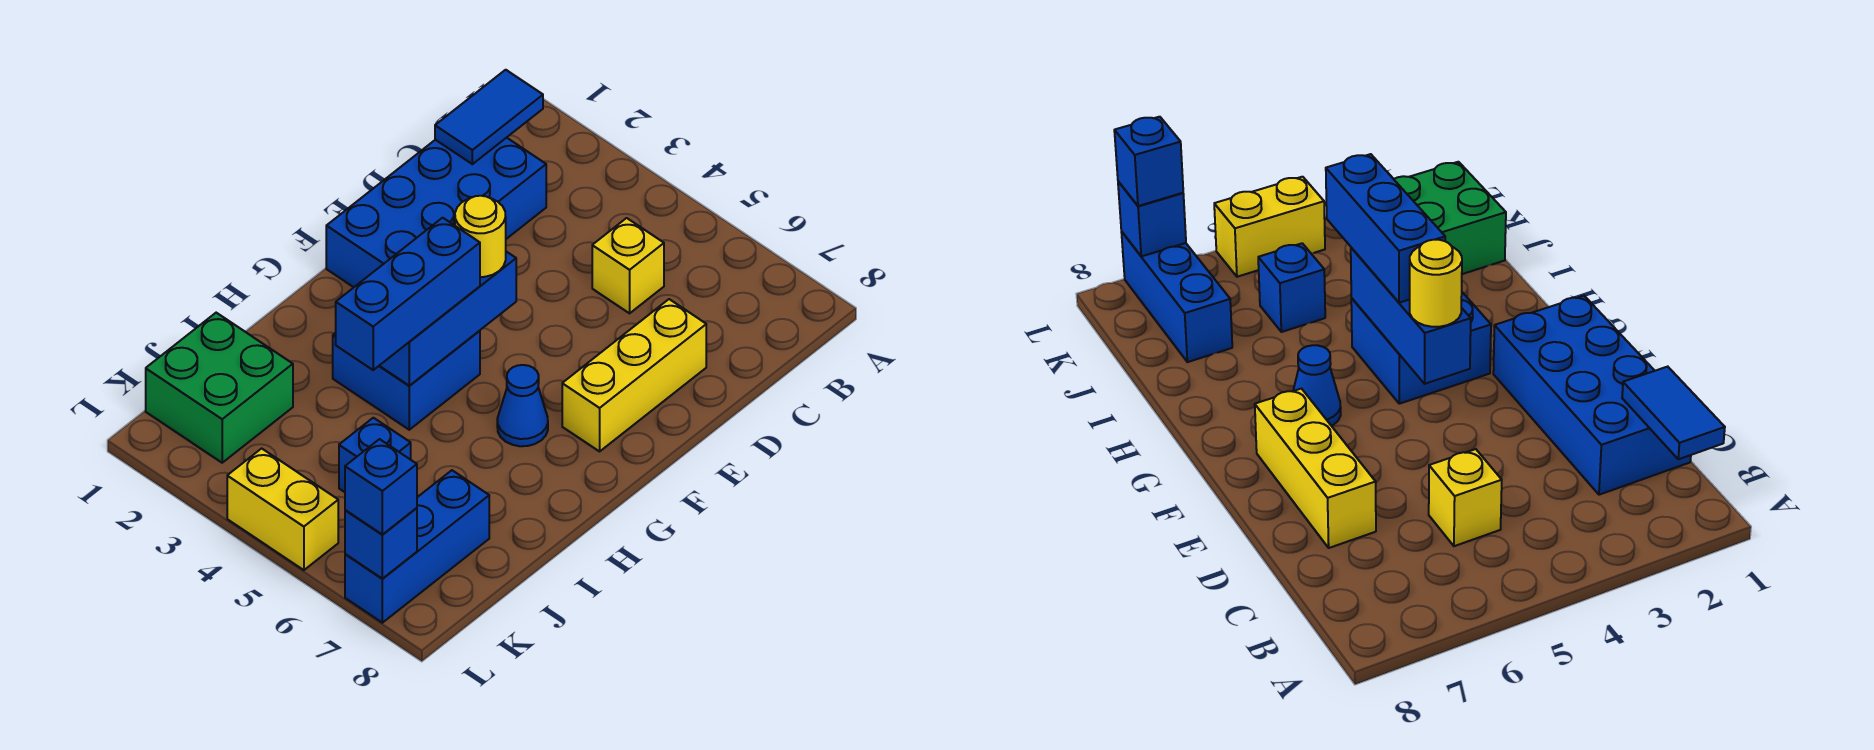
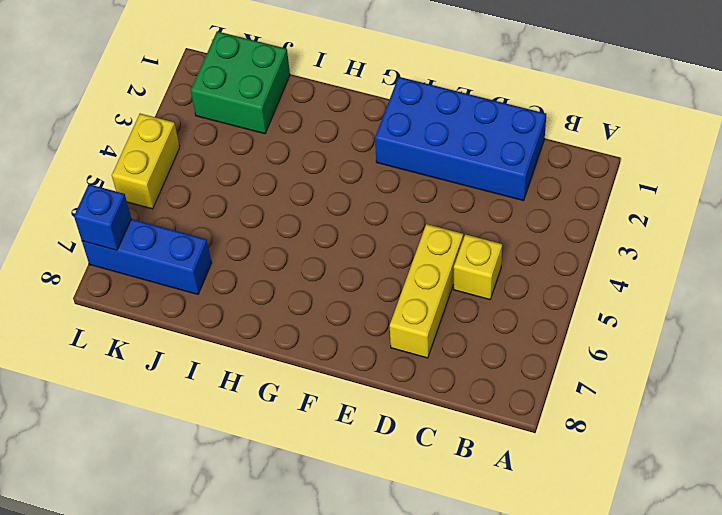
yellow 1x3 brick [390,224,463,358] -> yellow 1x3 brick turned to [562,299,706,451]
none -> blue 2x2 brick [333,331,480,430]
none -> blue 1x1 cone [497,365,548,446]
none -> blue 1x1 brick [339,418,411,492]

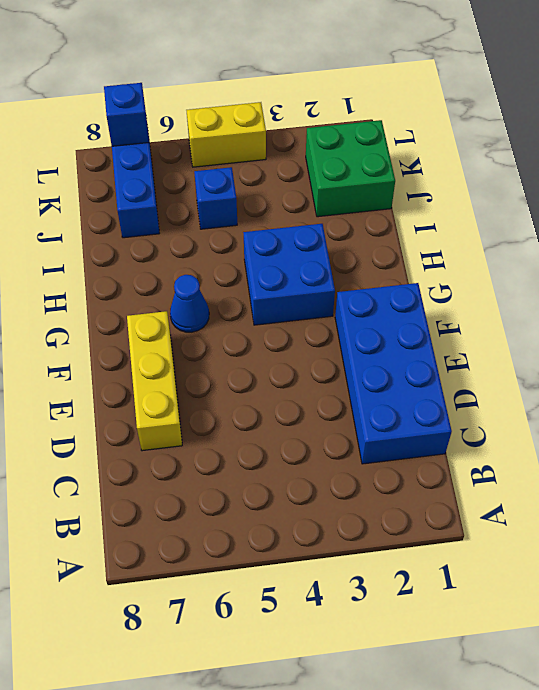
none -> yellow 1x1 brick [592,218,664,313]
none -> blue 1x2 tile [435,70,543,164]
none -> blue 1x3 brick [379,252,516,386]

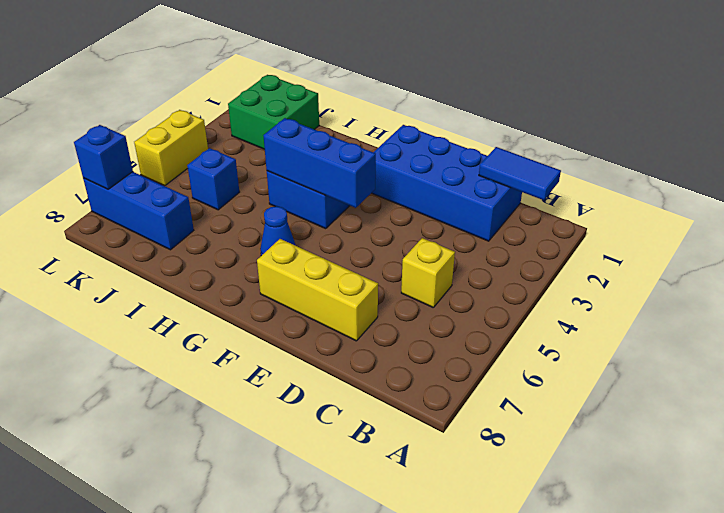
none -> yellow 1x1 round brick [455,196,506,277]
none -> blue 1x3 brick [336,218,480,370]
none -> blue 1x1 brick [345,439,417,535]

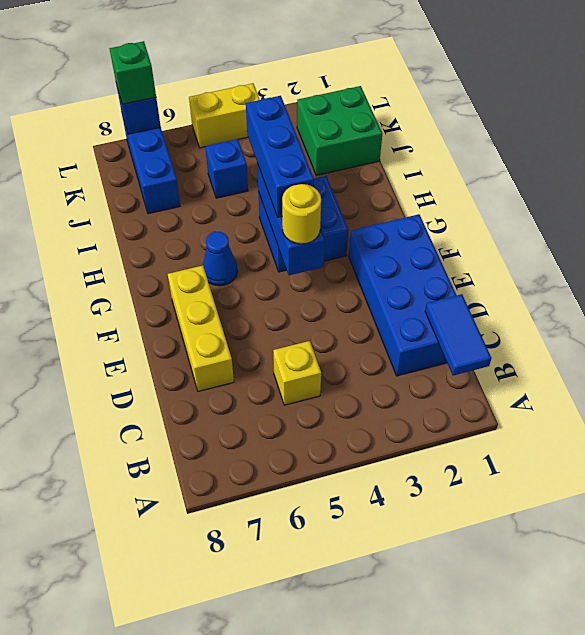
green 1x1 brick [110,41,156,104] -> blue 1x1 brick [345,439,417,535]

